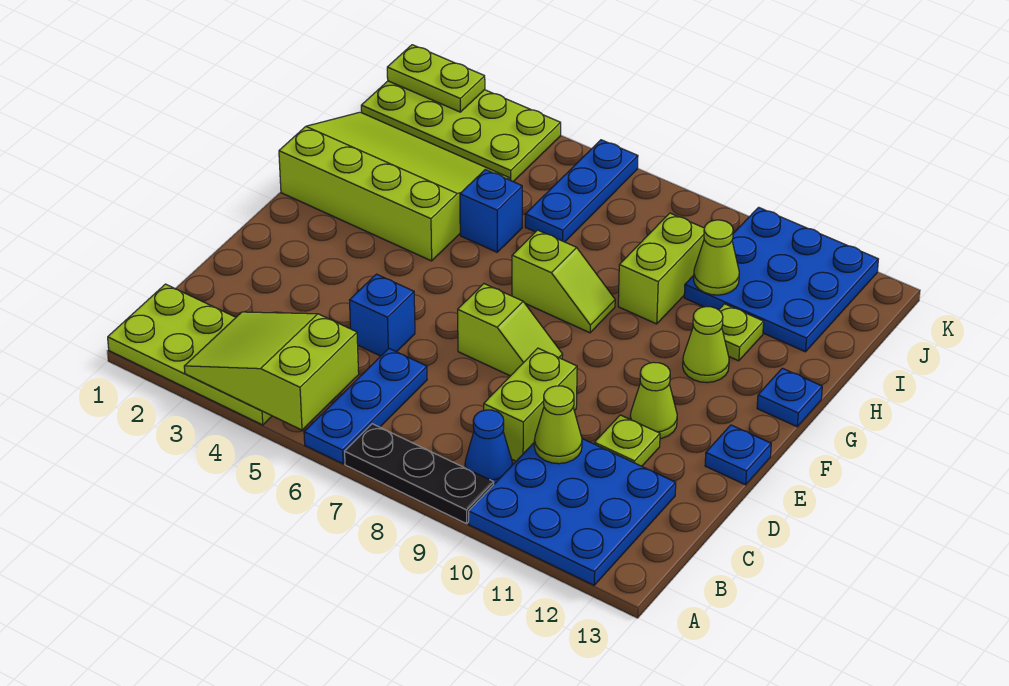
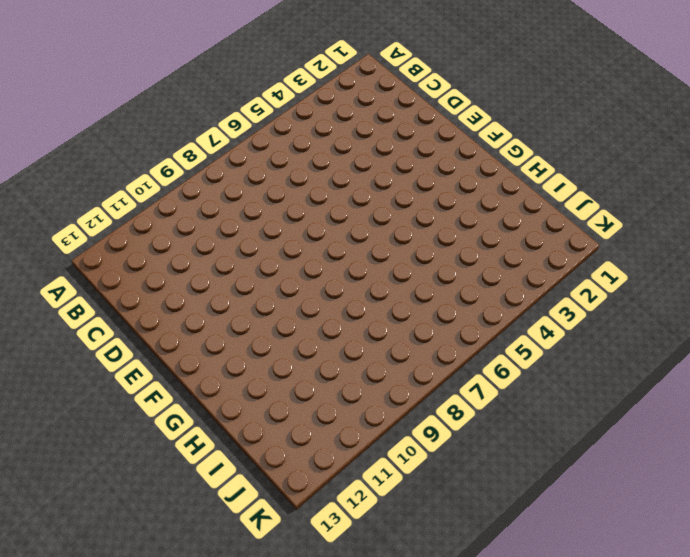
none -> lime 2x4 plate [108,284,272,425]
none -> blue 1x3 plate [304,349,427,464]
none -> black 1x3 plate [345,424,494,524]

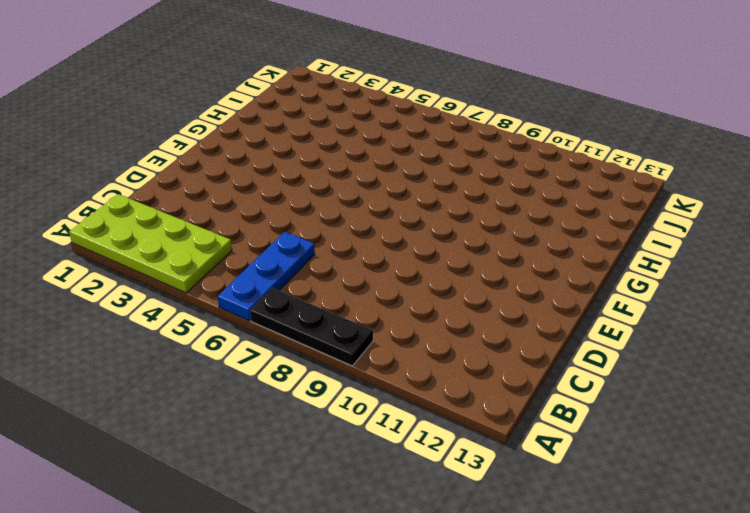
none -> blue 3x3 plate [469,439,676,585]
none -> blue 1x1 cone [465,410,513,484]
none -> lime 1x2 brick [484,348,577,461]

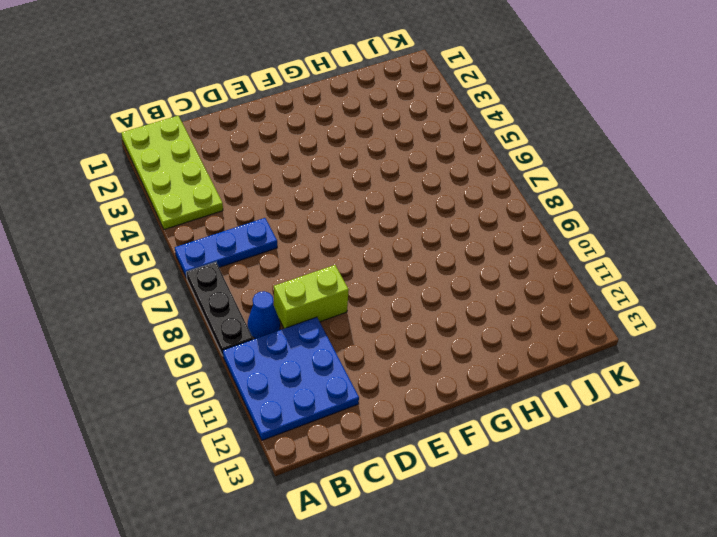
none -> blue 1x1 brick [350,274,415,356]
none -> lime 1x1 plate [594,415,660,466]
none -> lime 1x2 slope [458,284,563,376]

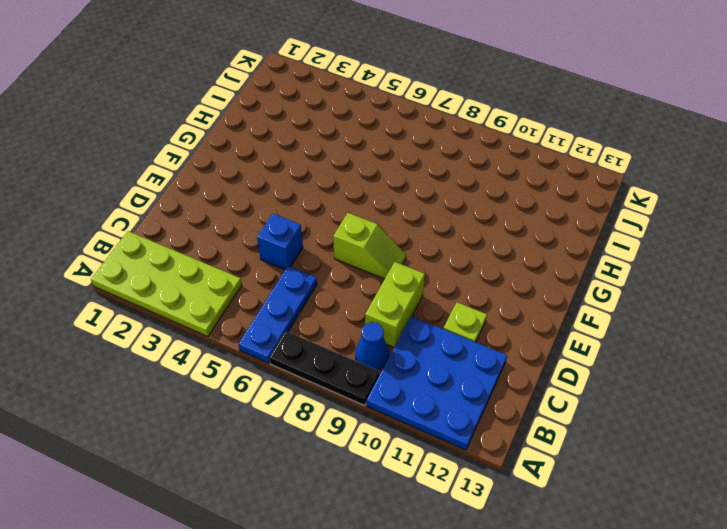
none -> lime 1x1 cone [630,362,677,439]
none -> blue 1x1 plate [705,425,771,485]
none -> lime 3x4 slope [279,112,510,261]

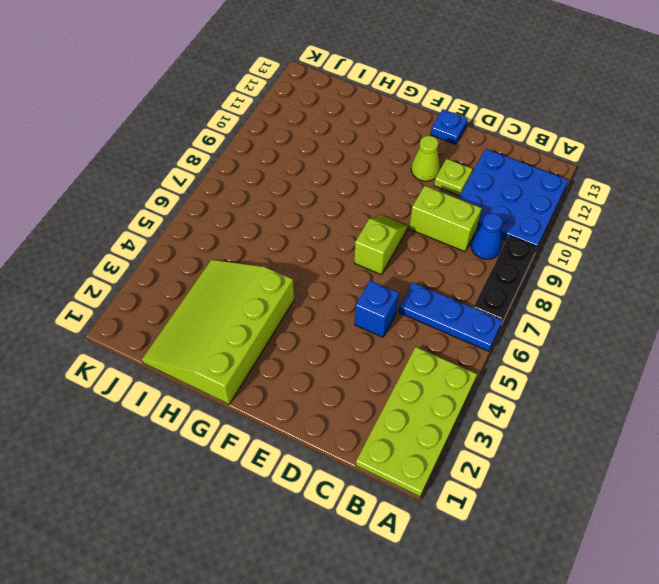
none -> lime 1x2 slope [512,230,615,333]
none -> lime 1x1 cone [683,307,729,383]
none -> blue 1x1 plate [757,368,822,427]

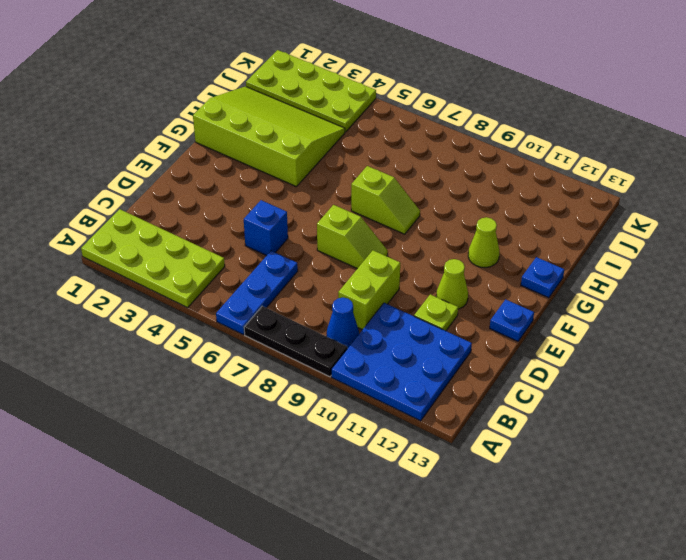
none -> blue 1x1 brick [460,170,522,252]
none -> lime 1x2 brick [618,213,704,324]
none -> lime 1x1 plate [719,304,764,361]

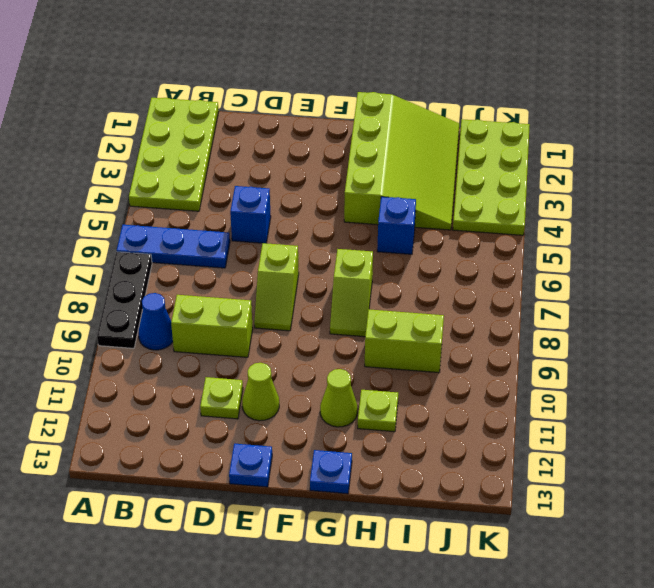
none -> blue 3x3 plate [469,439,676,585]
none -> blue 1x3 plate [525,140,638,242]
none -> blue 3x3 plate [684,207,878,352]

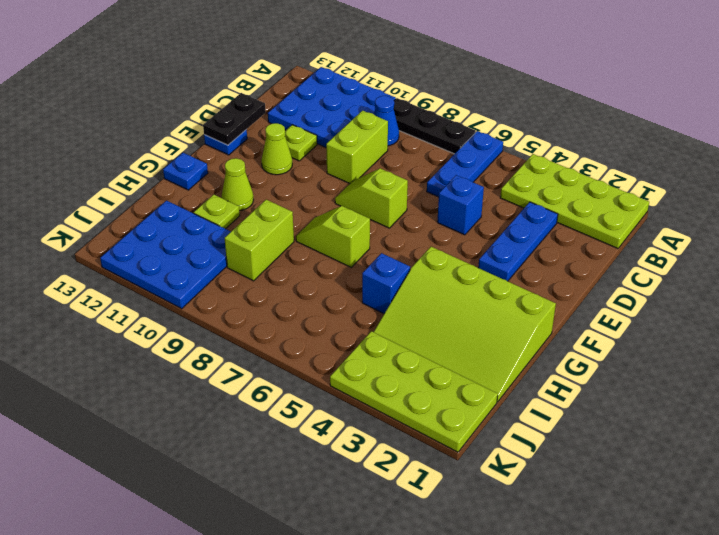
blue 1x3 plate [478,202,558,281] -> blue 1x3 plate moved to [525,140,638,242]
black 1x2 plate [203,93,266,145] -> none
none -> lime 2x3 slope [184,312,359,430]
none -> lime 1x1 cone [534,386,582,464]
none -> lime 1x1 cone [694,220,739,295]

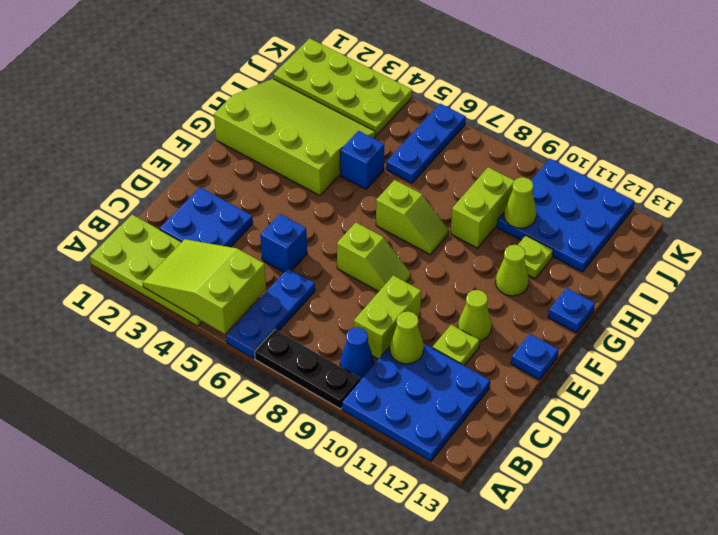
blue 2x2 plate [160,187,253,247] -> none
none -> lime 1x2 plate [387,45,485,112]

